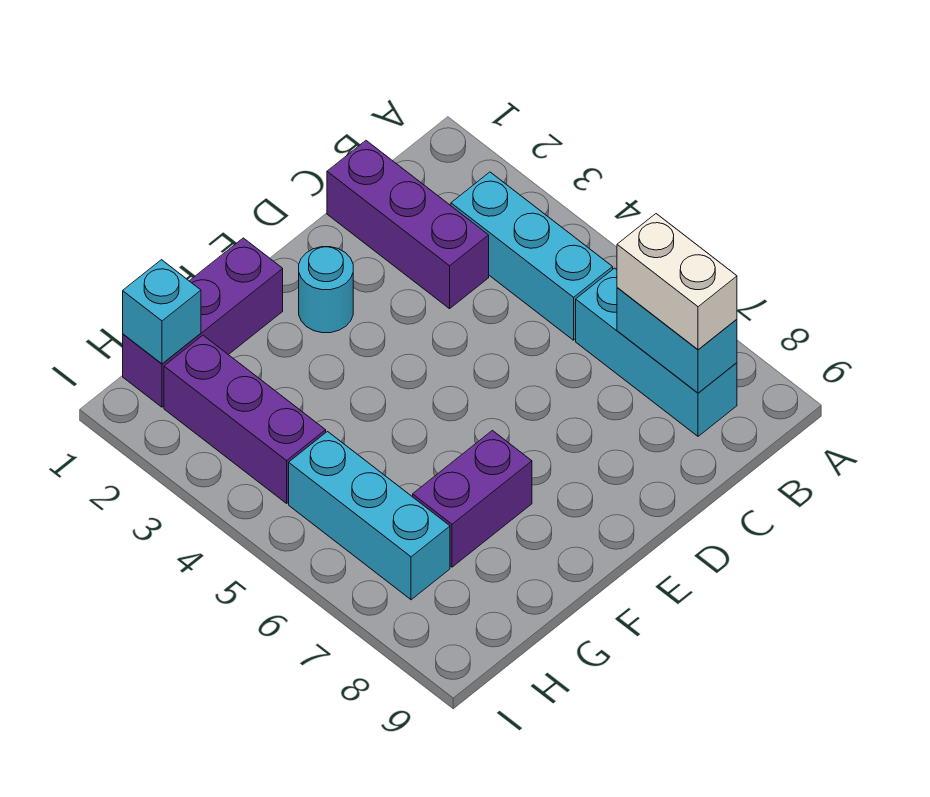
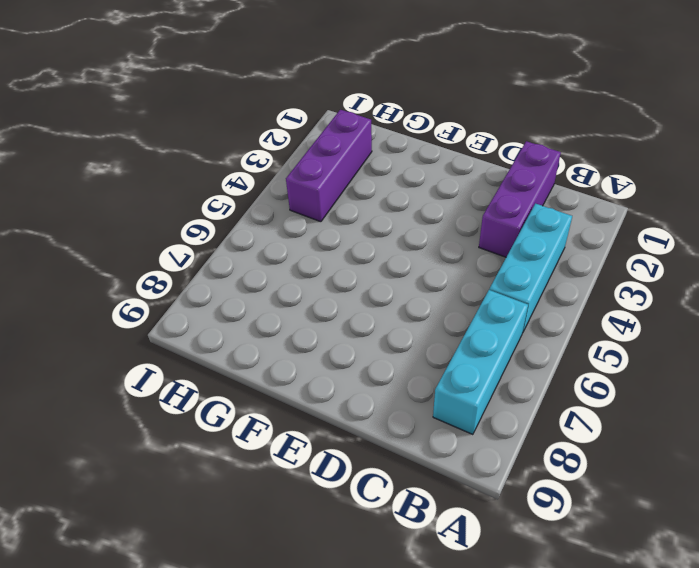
none -> cyan 1x1 round brick [299,247,353,333]
none -> purple 1x3 brick [123,238,283,407]

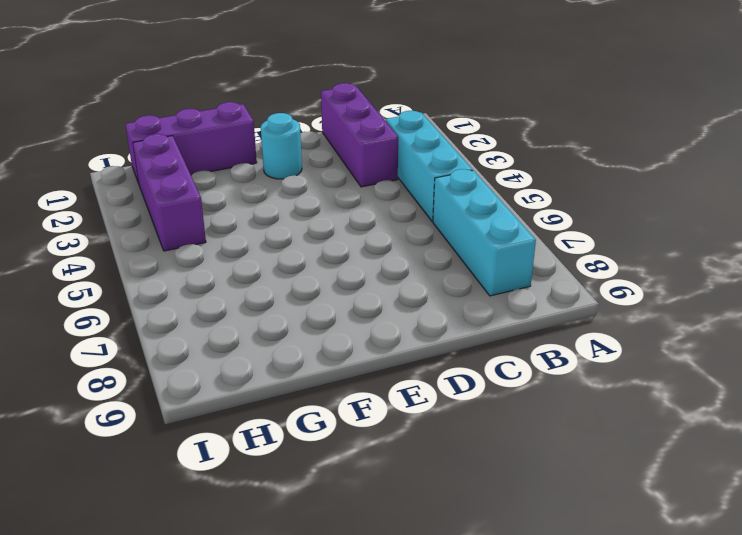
none -> purple 1x2 brick [413,431,532,567]
none -> cyan 1x3 brick [289,432,450,600]

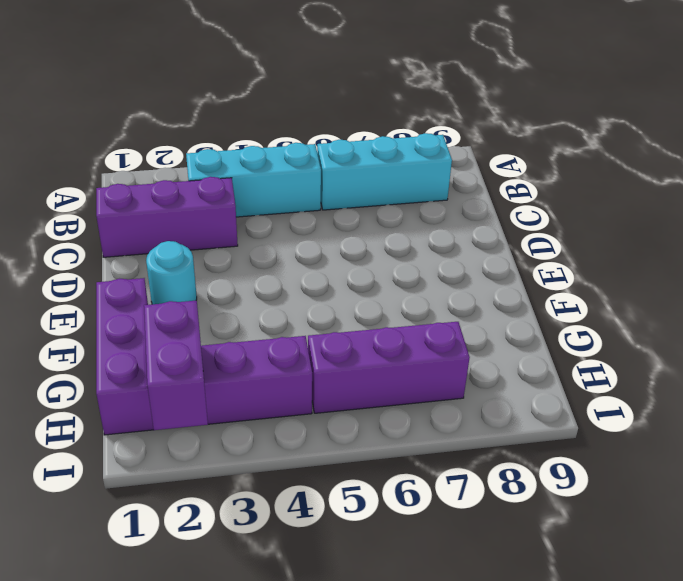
purple 1x2 brick [144,300,208,430] -> purple 1x2 brick moved to [413,431,532,567]
purple 1x3 brick [308,322,470,413] -> cyan 1x3 brick [289,432,450,600]
none -> cyan 1x2 brick [617,288,737,393]
none -> cyan 1x1 brick [123,260,201,364]

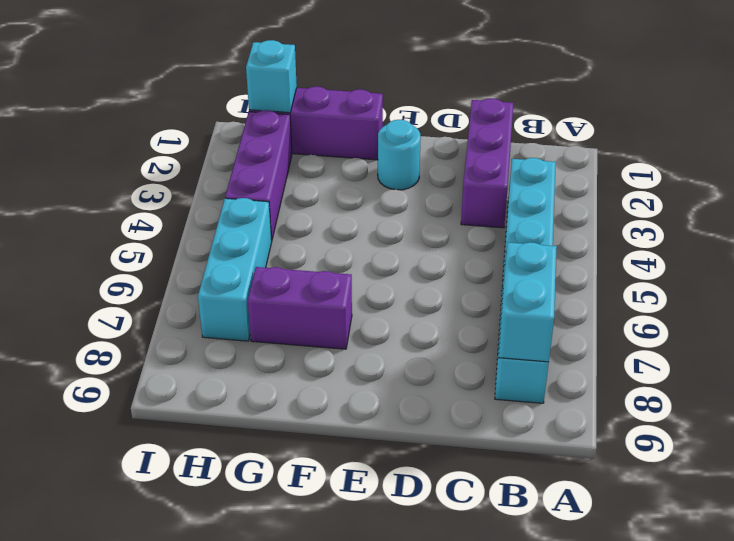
none -> white 1x2 brick [617,214,737,350]

